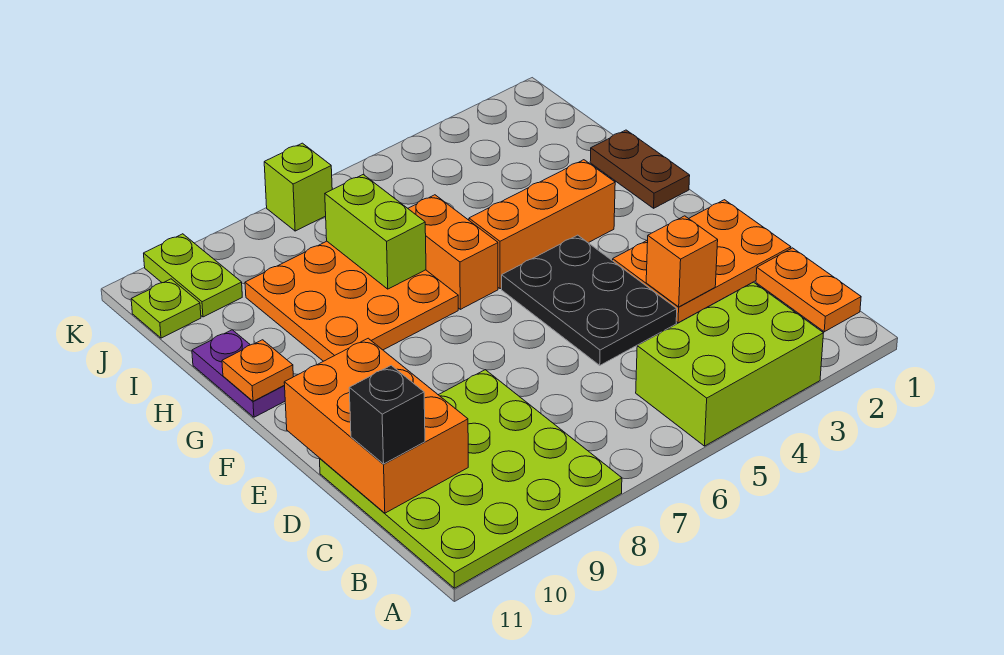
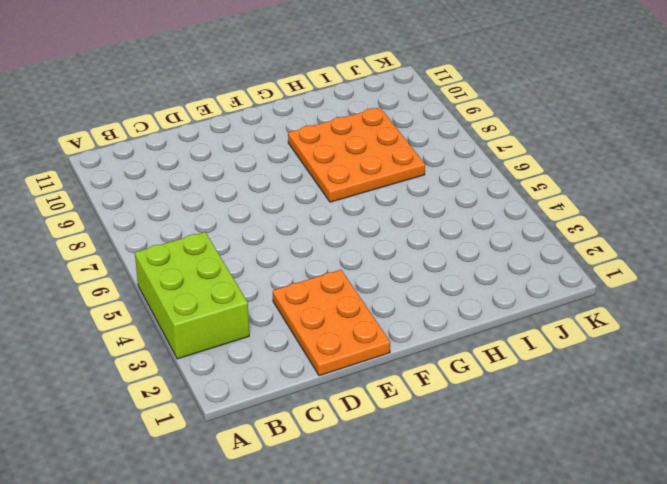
none -> lime 4x4 plate [319,370,622,588]
none -> orange 1x2 plate [756,248,861,332]
none -> black 2x3 plate [502,235,677,365]

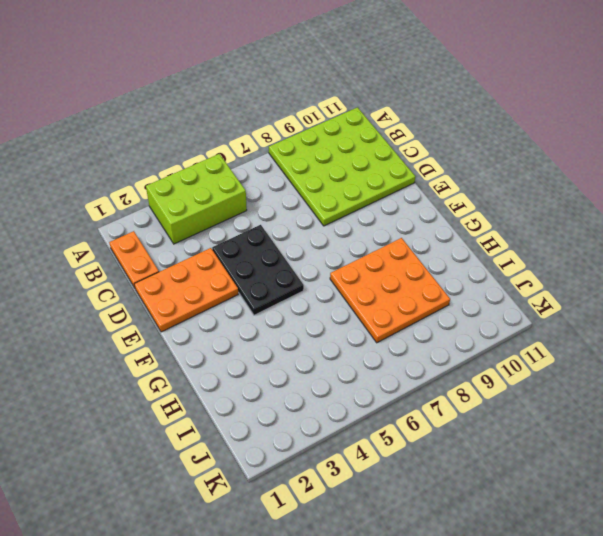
none -> brown 1x2 plate [590,130,690,208]
none -> orange 1x3 brick [469,160,615,289]
none -> orange 1x2 brick [408,195,498,309]

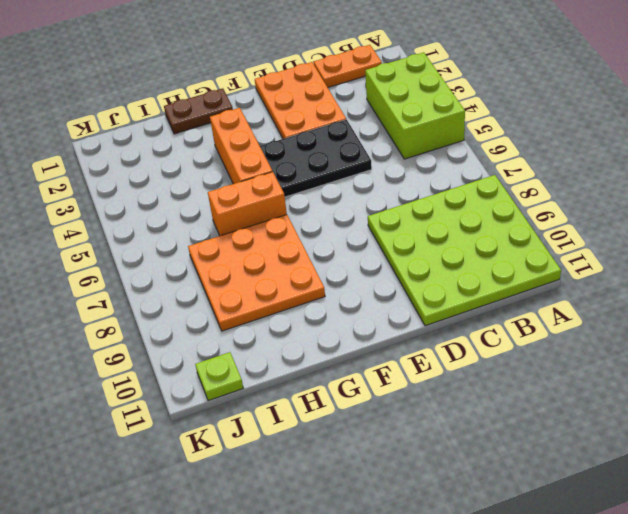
none -> purple 1x2 plate [192,330,285,417]
none -> lime 1x2 plate [144,234,242,317]
none -> lime 1x1 brick [264,143,332,231]

